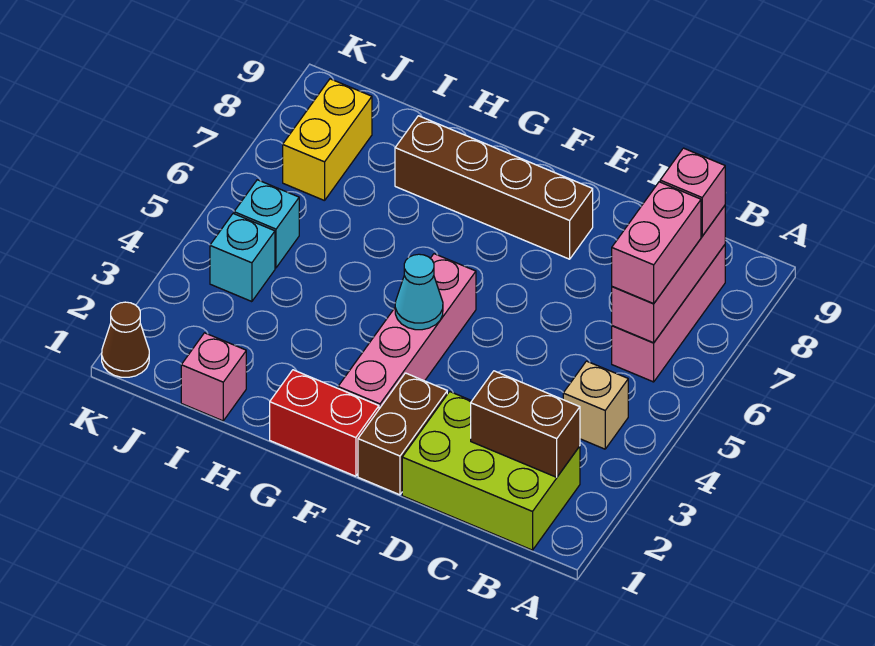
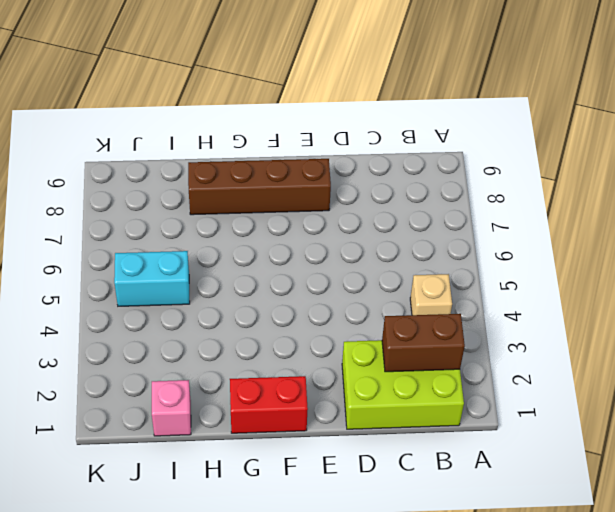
cyan 1x2 brick [114,251,190,306] -> cyan 1x1 brick [234,180,299,268]
none -> pink 1x3 brick [612,245,725,382]
none -> brown 1x2 brick [358,373,447,495]
none -> pink 1x4 brick [338,254,476,409]

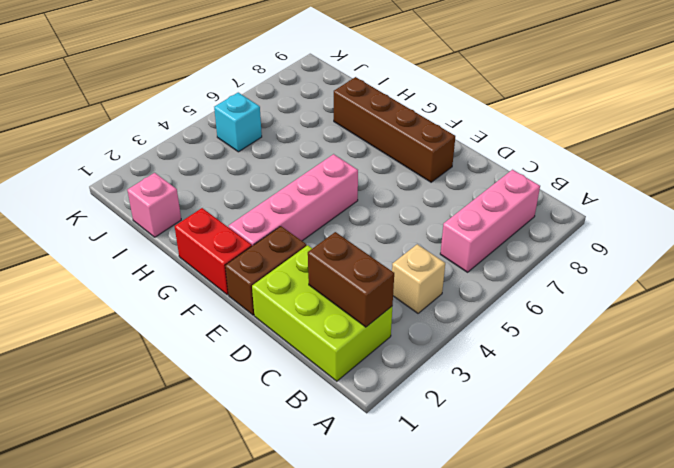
none -> cyan 1x1 brick [210,214,275,302]
none -> yellow 1x2 brick [283,79,372,201]
none -> brown 1x1 cone [102,302,149,377]

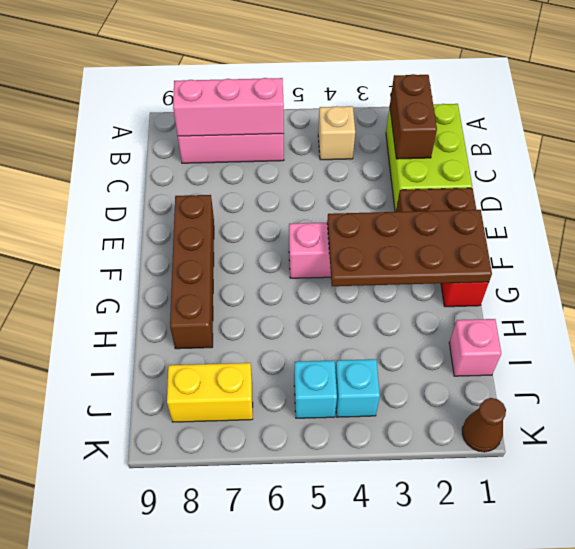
brown 2x4 plate [327,210,492,286] -> cyan 1x1 cone [395,254,443,330]
none -> pink 1x2 brick [612,182,701,304]
none -> pink 1x1 brick [660,148,725,236]

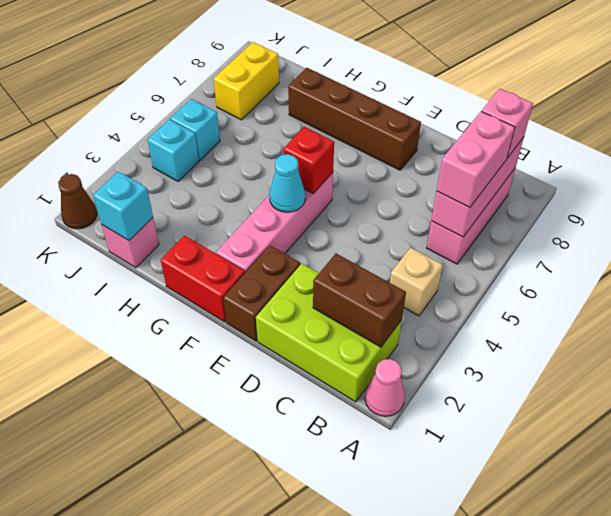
pink 1x1 cone [365,359,405,416] -> none
red 1x1 brick [284,127,334,194] -> none
cyan 1x1 brick [93,172,153,241] -> none

